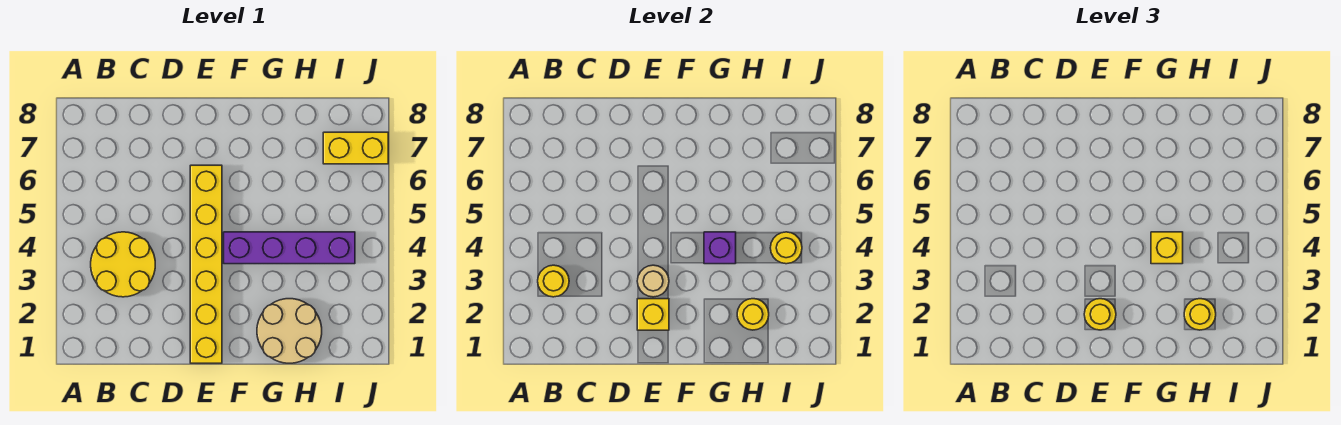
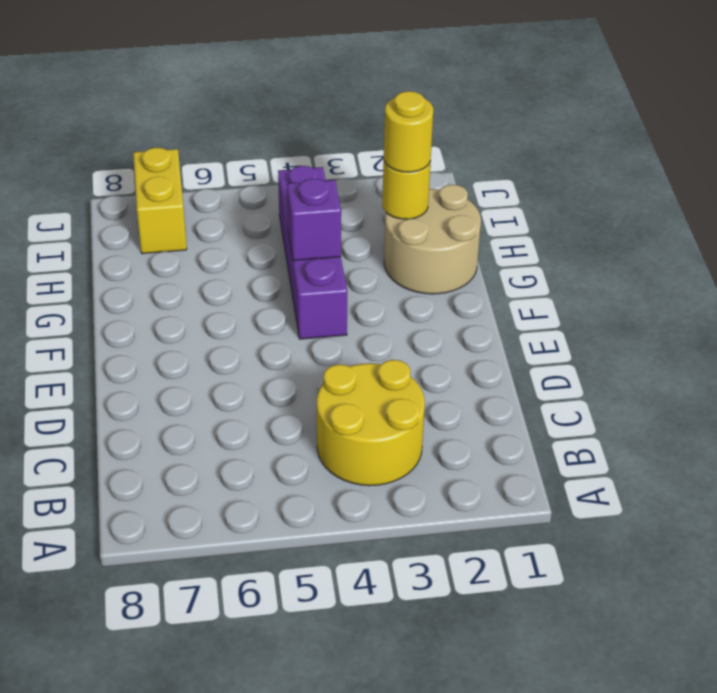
none -> yellow 1x6 brick [190,165,222,363]
none -> yellow 1x1 round brick [538,265,569,297]
none -> yellow 1x1 brick [637,299,669,330]

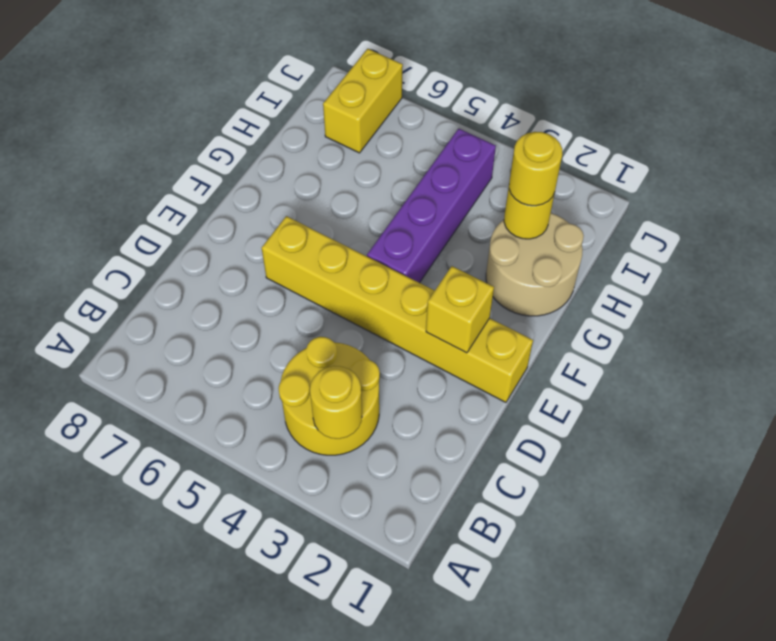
none -> tan 1x1 round brick [637,265,669,297]
none -> purple 1x1 brick [704,232,736,264]
none -> yellow 1x1 round brick [770,232,802,264]

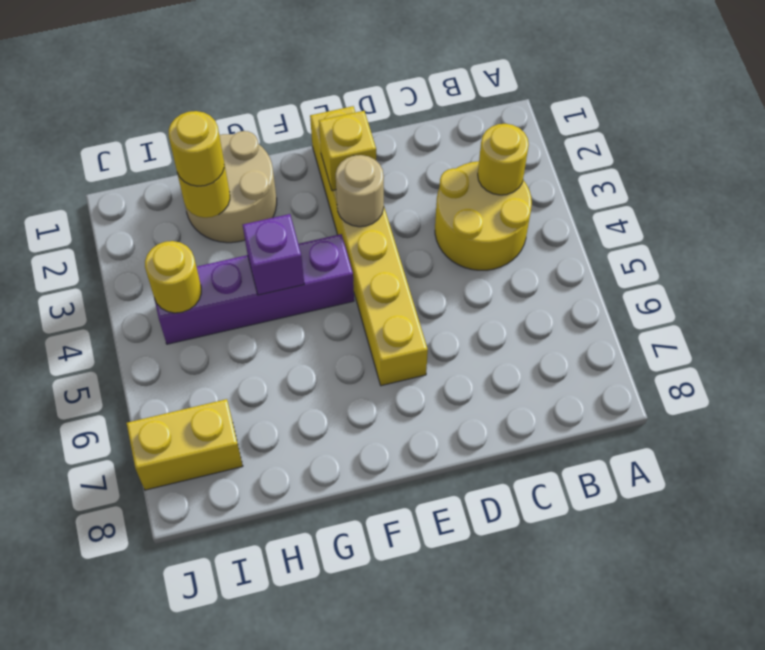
none -> yellow 1x1 round brick [1084,299,1116,330]
none -> yellow 1x1 brick [1151,232,1183,264]

